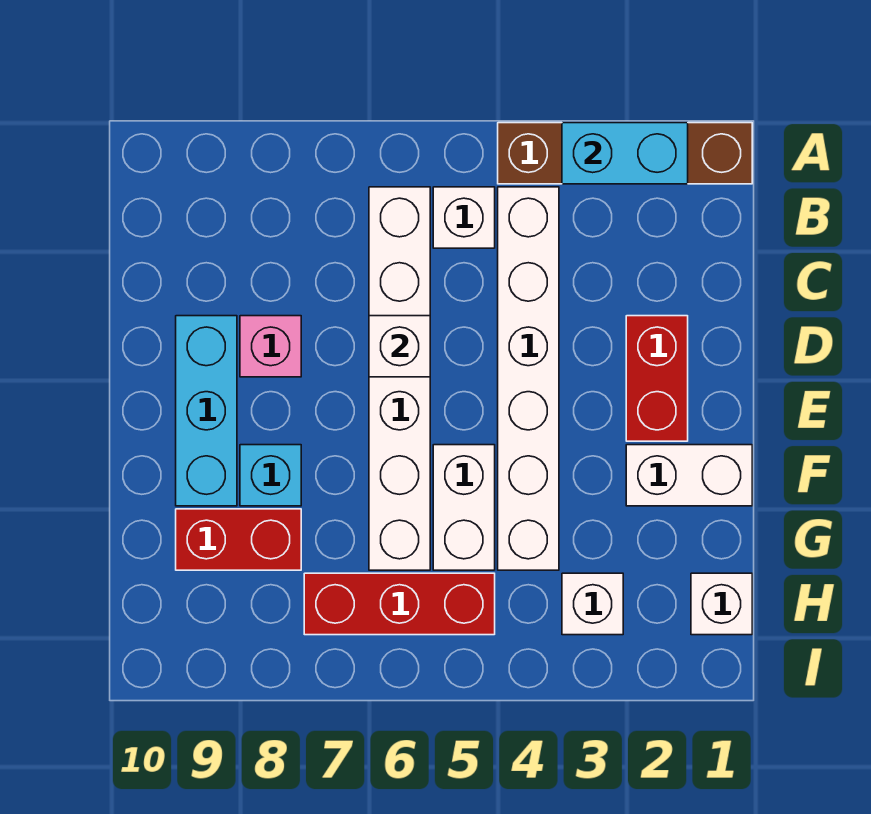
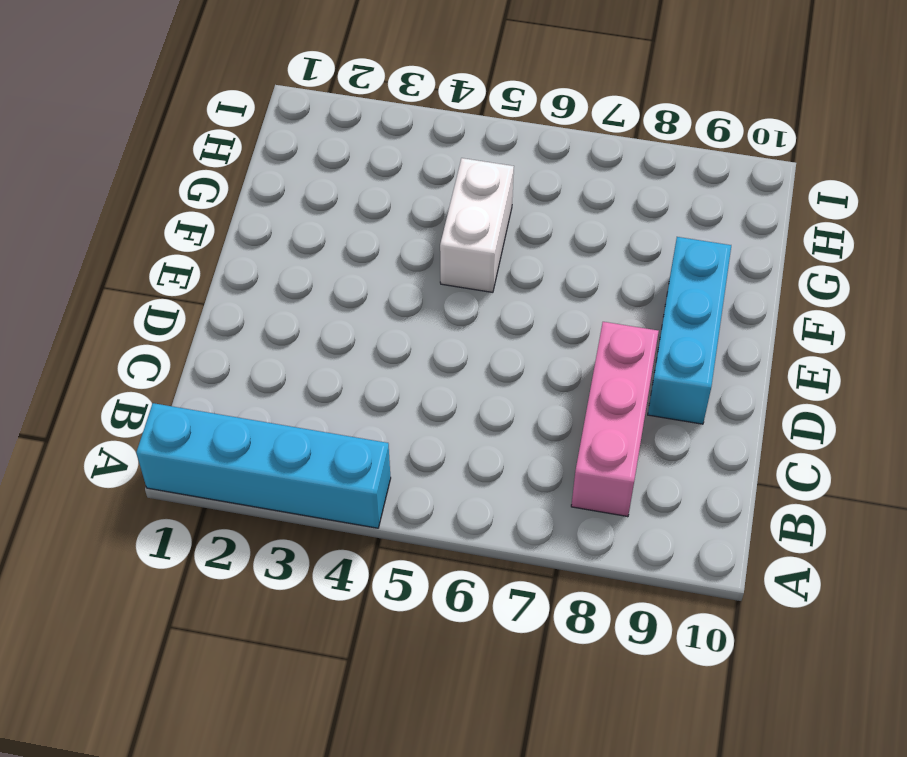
cyan 1x4 brick [136,403,391,528] -> brown 1x4 brick [498,123,752,184]
pink 1x3 brick [571,322,659,517] -> pink 1x1 brick [240,316,301,377]
none -> white 1x6 brick [498,187,559,570]
none -> white 1x1 brick [433,187,495,248]
none -> white 1x6 brick [369,187,430,570]

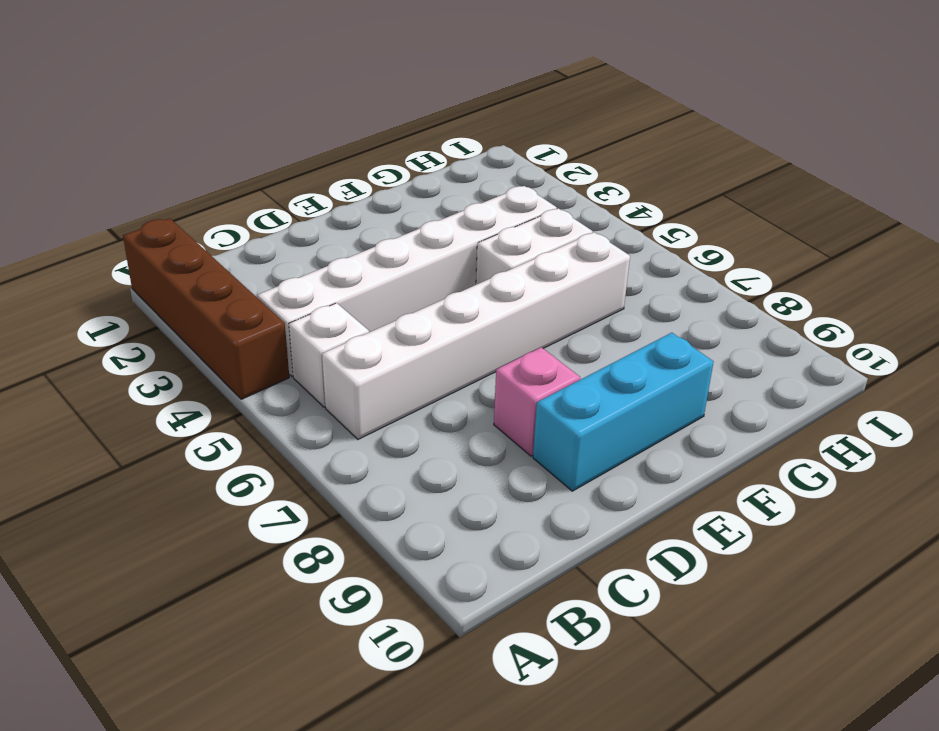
none -> red 1x2 brick [626,316,688,441]
none -> white 1x2 brick [626,445,752,506]
none -> cyan 1x1 brick [240,445,301,506]

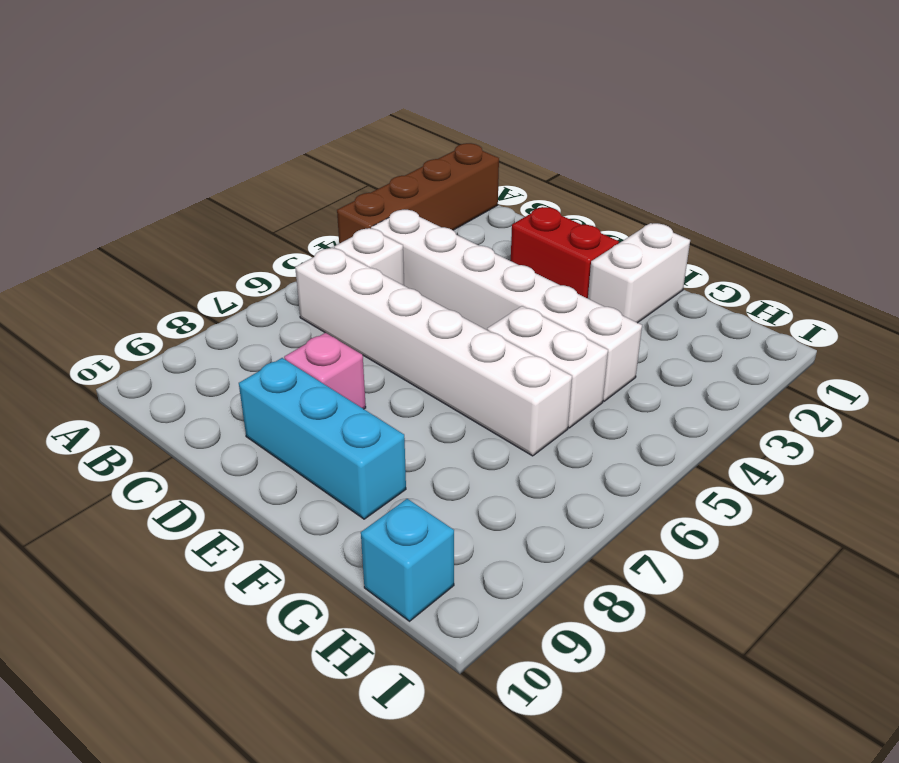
cyan 1x1 brick [361,499,454,621] -> cyan 1x1 brick moved to [240,445,301,506]
none -> red 1x2 brick [176,509,301,570]
none -> white 1x1 brick [691,573,752,635]
none -> white 1x1 brick [562,573,623,635]

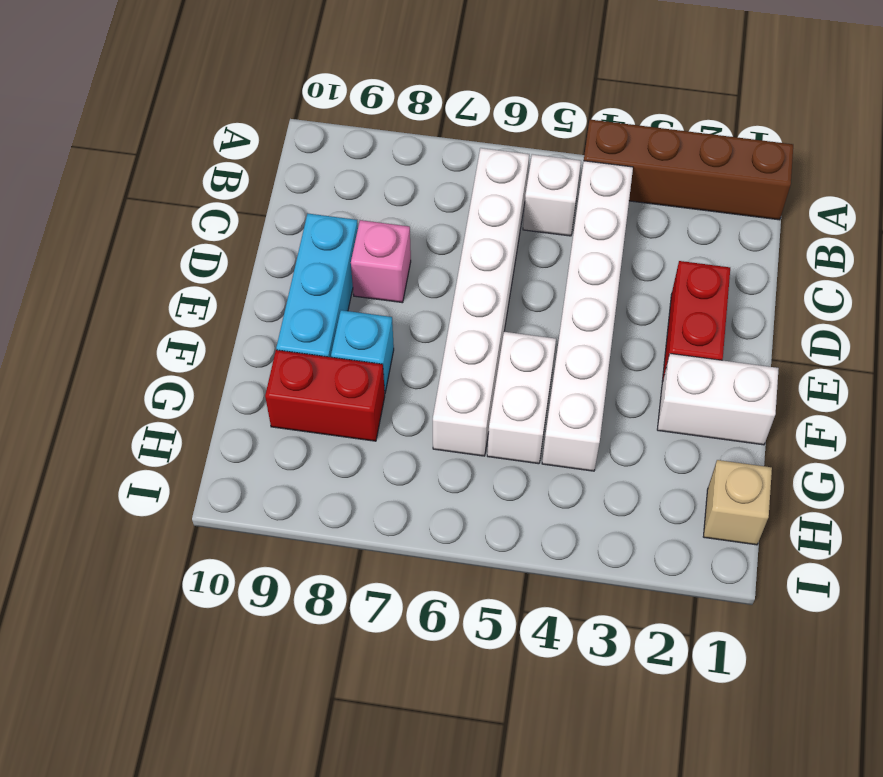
tan 1x1 brick [704,460,772,545] -> white 1x1 brick [691,573,752,635]
none -> white 1x1 brick [562,573,623,635]
none -> red 1x3 brick [304,573,495,635]
none -> cyan 1x2 brick [562,123,688,184]

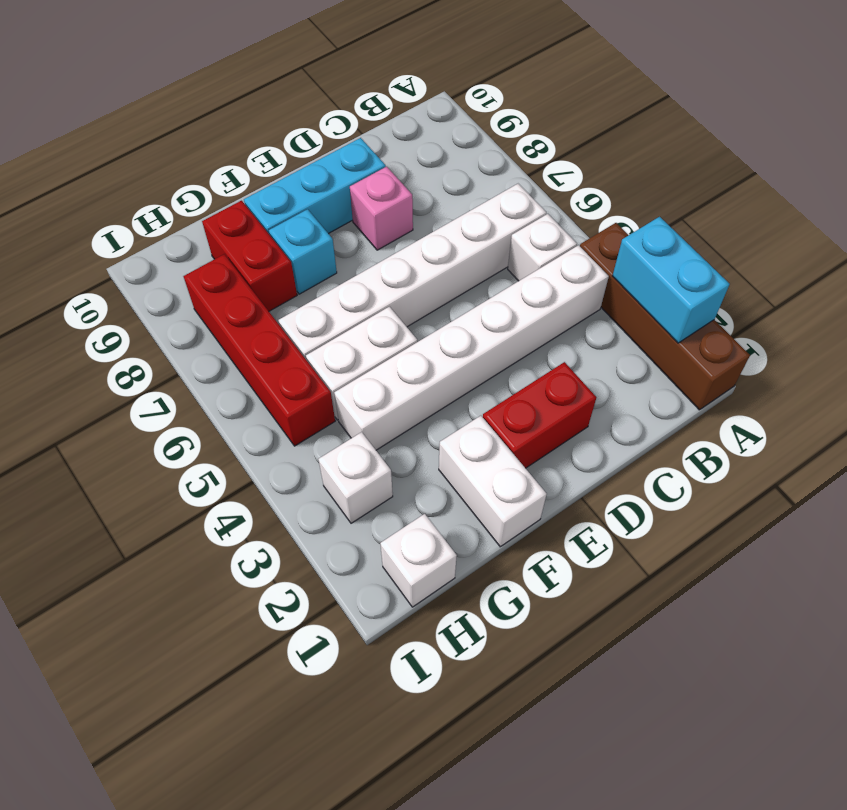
red 1x4 brick [183,254,335,446] -> red 1x3 brick [304,573,495,635]
none -> white 1x1 brick [369,316,430,377]

